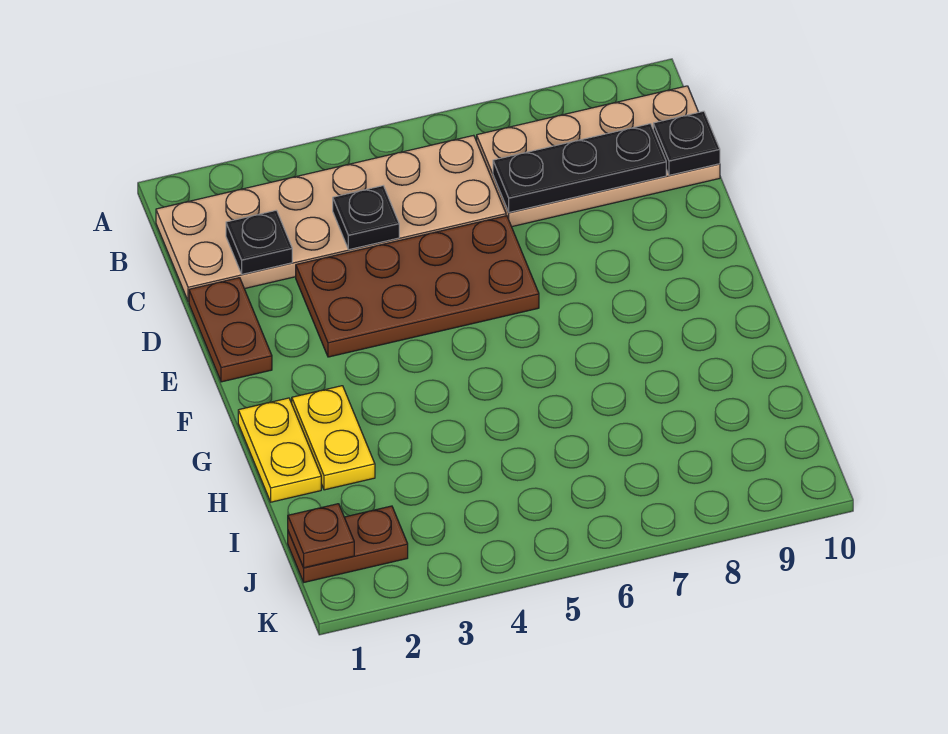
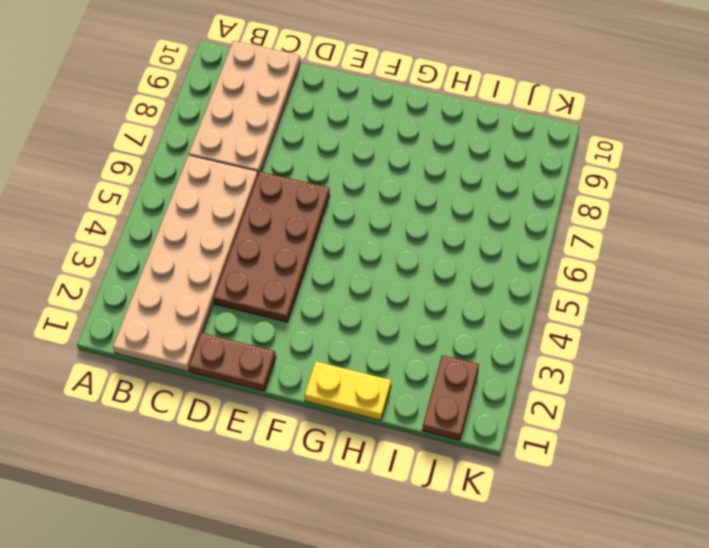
none -> yellow 1x2 plate [292,386,375,490]
none -> black 1x1 plate [226,210,292,274]
none -> black 1x1 plate [333,186,399,250]

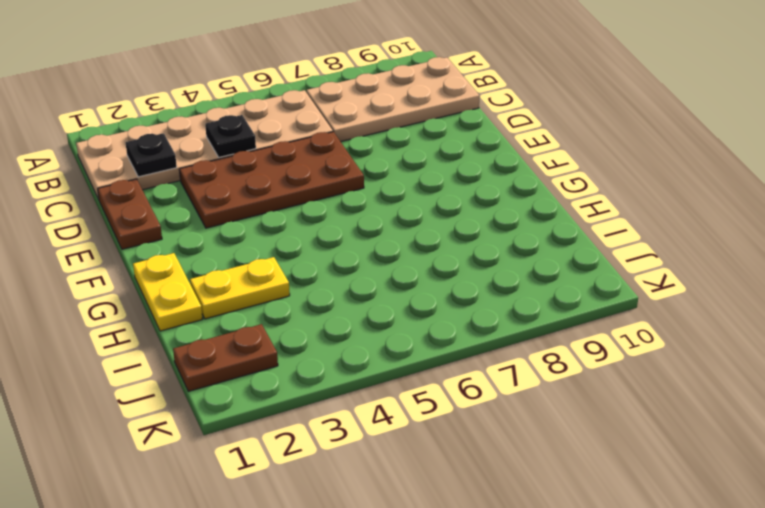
yellow 1x2 plate [190,257,290,319] -> yellow 1x2 plate turned to [292,386,375,490]
none -> black 1x3 plate [493,124,666,212]
none -> black 1x1 plate [653,111,720,175]
none -> brown 1x1 plate [288,504,354,568]

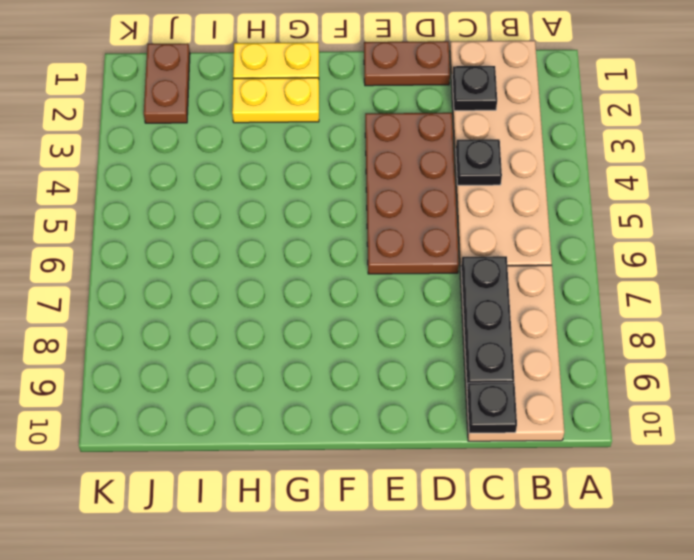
none -> brown 1x1 plate [288,504,354,568]

